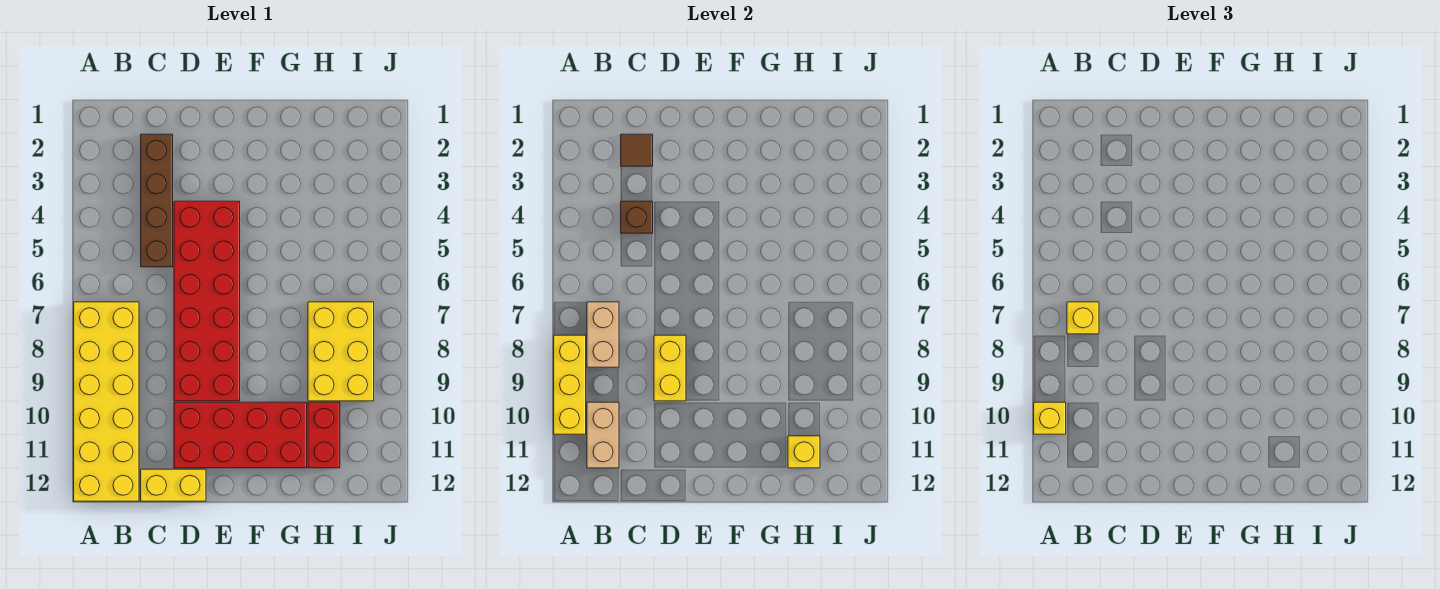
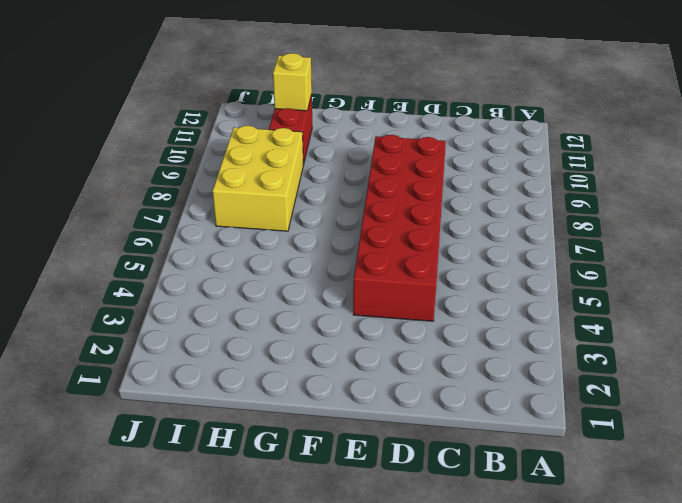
none -> yellow 2x6 brick [74,302,139,501]
none -> brown 1x4 brick [141,134,173,267]
none -> yellow 1x2 brick [141,469,206,501]

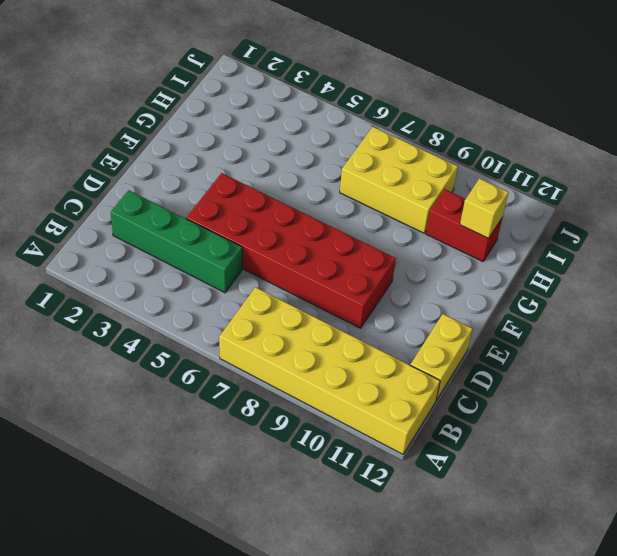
green 1x4 brick [111,190,242,293] -> brown 1x4 brick [141,134,173,267]
none -> red 2x4 brick [174,402,307,468]
none -> yellow 1x3 brick [554,335,586,434]
none -> tan 1x2 brick [587,302,619,367]

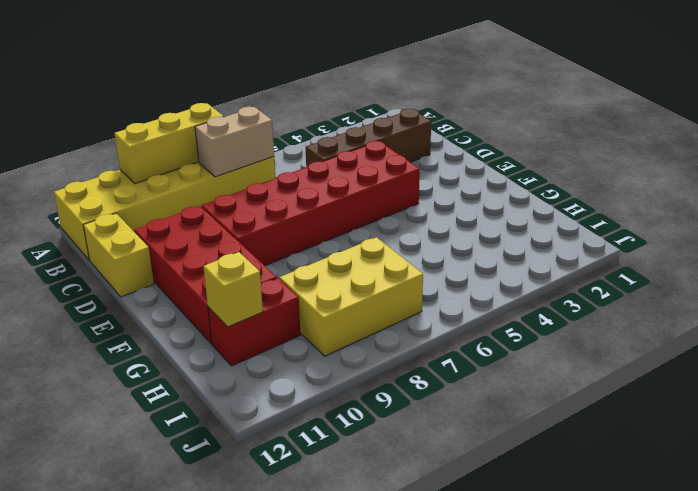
none -> tan 1x2 brick [587,402,619,468]
none -> brown 1x1 tile [621,134,653,166]
none -> brown 1x1 brick [621,201,653,233]

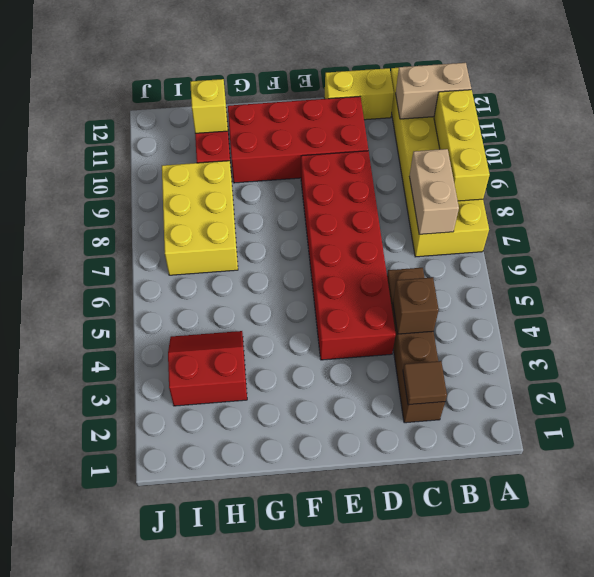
tan 1x2 brick [396,63,471,119] -> tan 1x2 brick turned to [587,402,619,468]
red 2x2 slope [168,331,247,406] -> none
none -> yellow 1x2 brick [654,335,686,401]
none -> yellow 1x1 brick [1034,402,1066,434]
none -> yellow 1x1 brick [1067,302,1099,334]

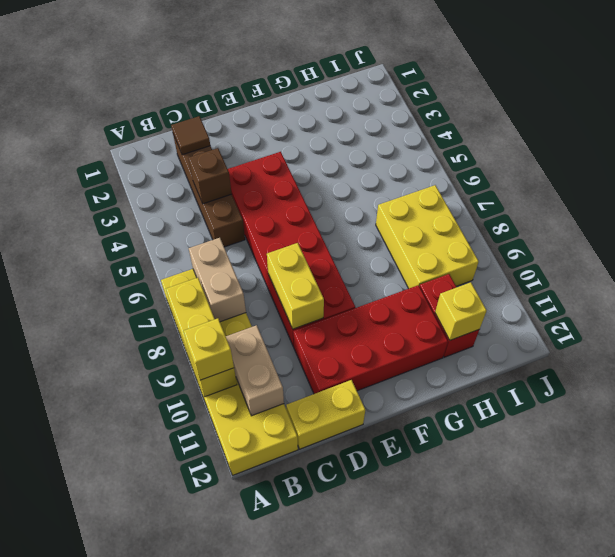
none -> yellow 1x1 brick [1067,302,1099,334]

